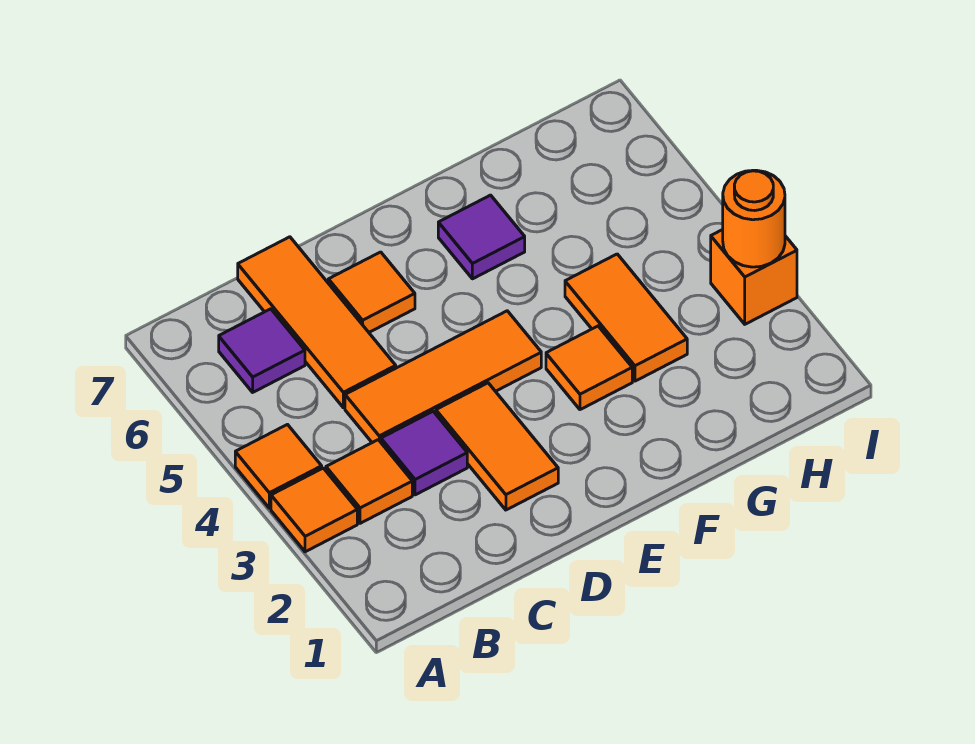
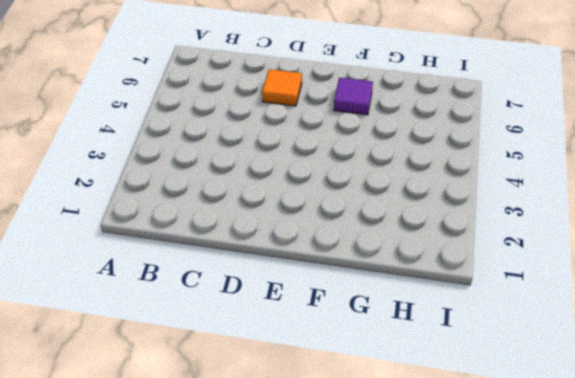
none -> orange 1x1 tile [271,468,357,552]
none -> orange 1x1 tile [235,425,322,508]
none -> orange 1x1 tile [326,440,412,523]

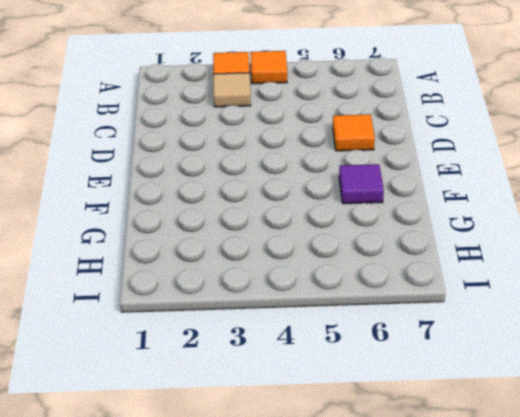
tan 1x1 tile [213,73,251,107] -> orange 1x1 tile [326,440,412,523]
none -> purple 1x1 tile [219,309,305,392]
none -> purple 1x1 tile [381,411,467,495]
none -> orange 1x3 tile [345,311,541,443]

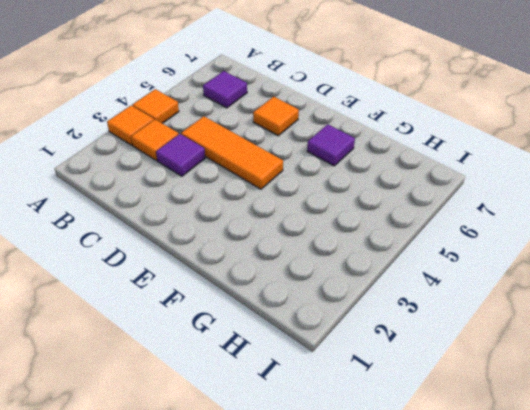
none -> orange 1x3 tile [238,237,396,408]
none -> orange 1x2 tile [436,383,558,510]
none -> orange 1x1 tile [546,326,632,410]

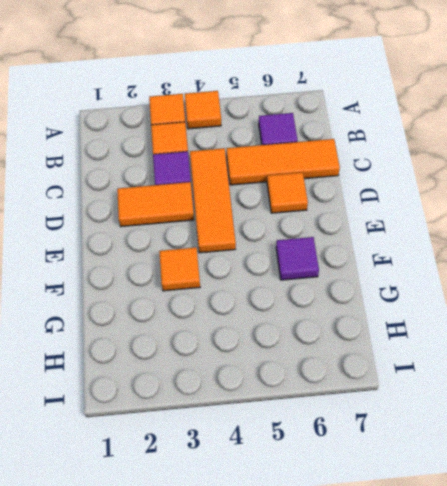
none -> orange 1x2 tile [565,254,687,381]
none -> orange 1x1 brick [711,230,797,324]
none -> orange 1x1 round brick [723,170,785,267]

